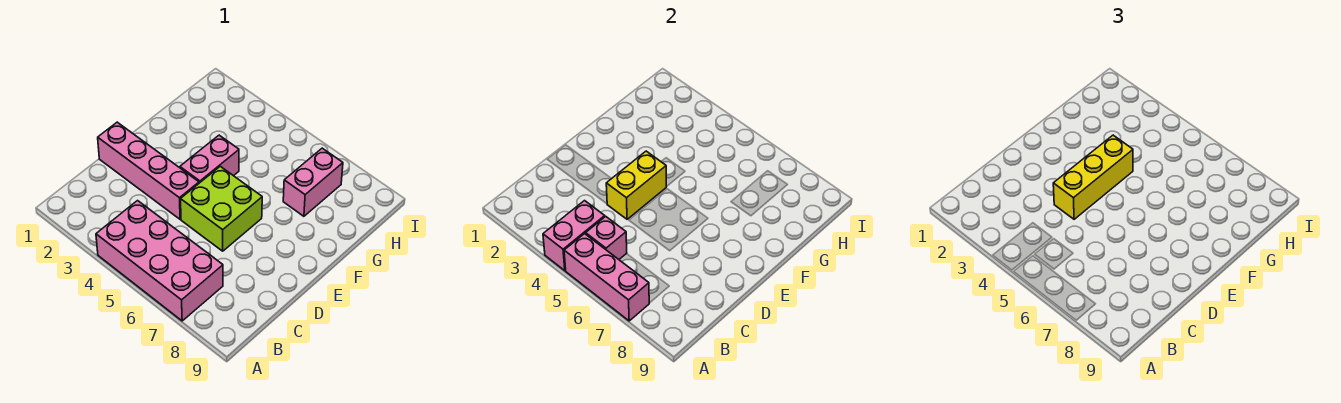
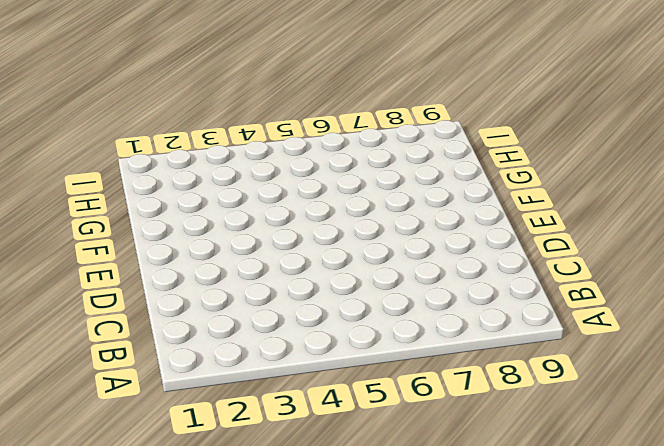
none -> pink 2x4 brick [96,201,223,321]
none -> pink 1x4 brick [98,122,199,219]

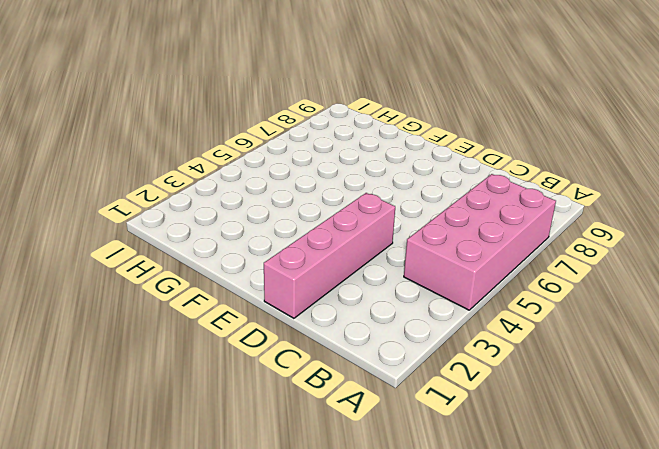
none -> lime 2x2 brick [181,166,262,251]
none -> pink 1x2 brick [180,135,239,183]

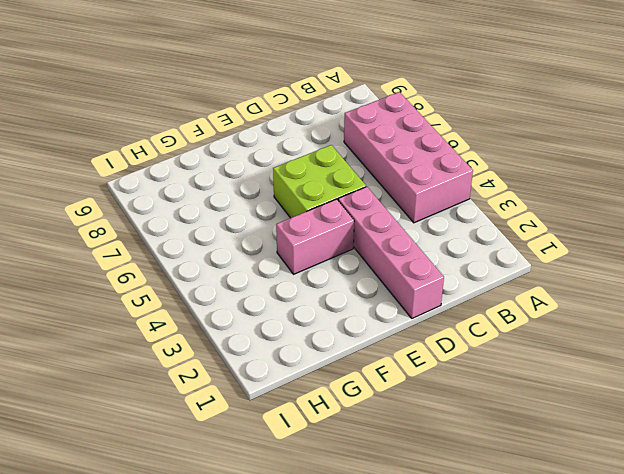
none -> pink 1x2 brick [283,148,343,216]
none -> pink 1x2 brick [543,201,605,271]

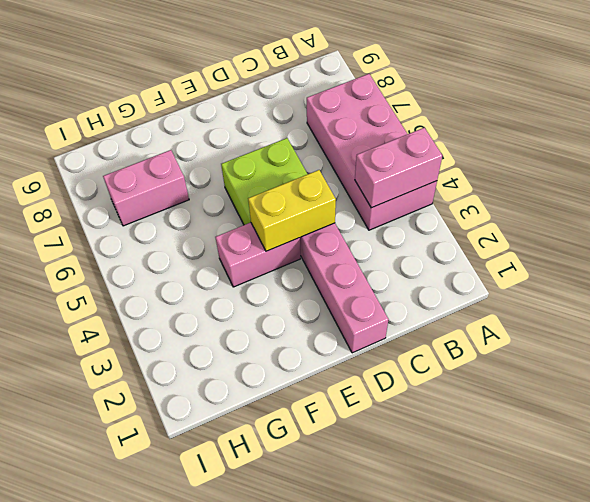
none -> pink 1x3 brick [564,234,649,321]
none -> pink 1x1 brick [586,216,627,259]

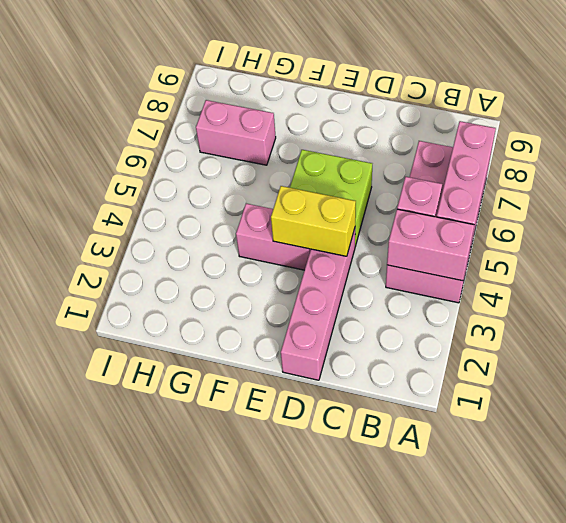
none -> yellow 1x3 brick [1053,135,1133,219]

